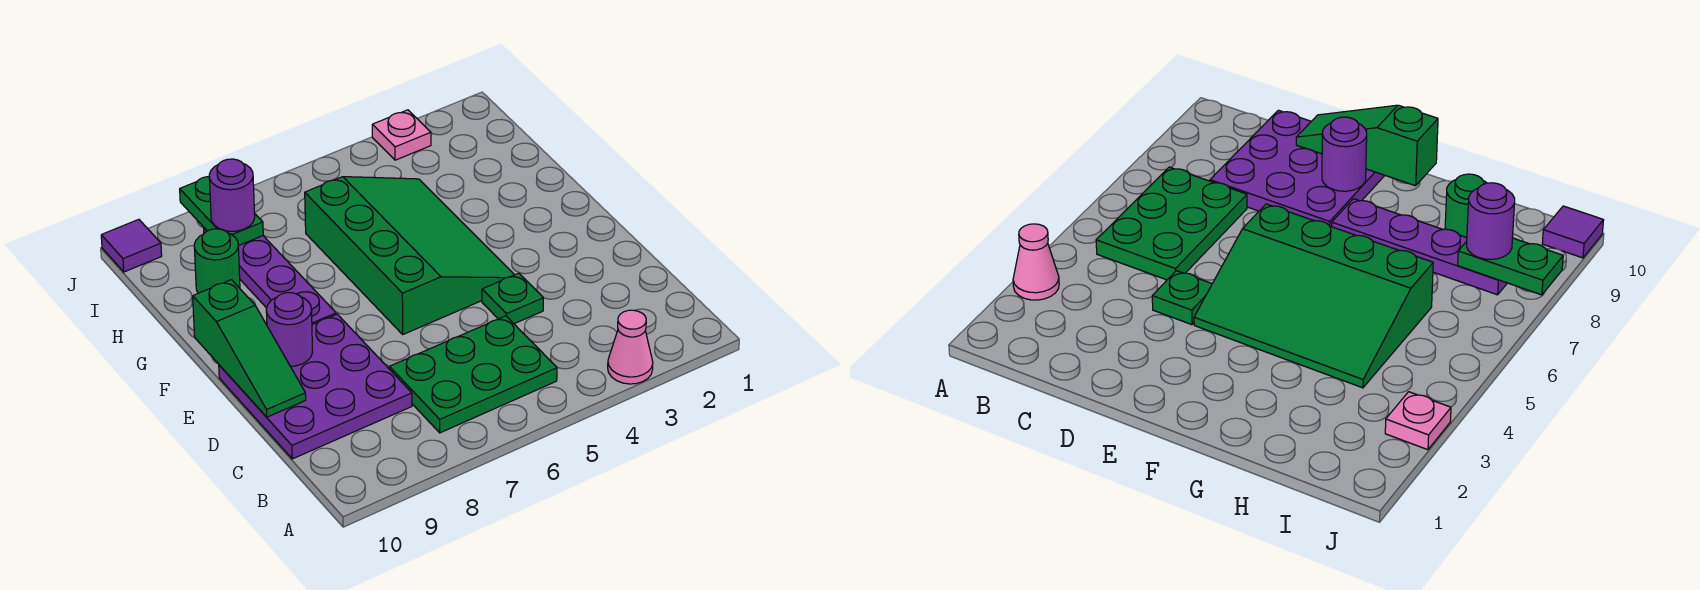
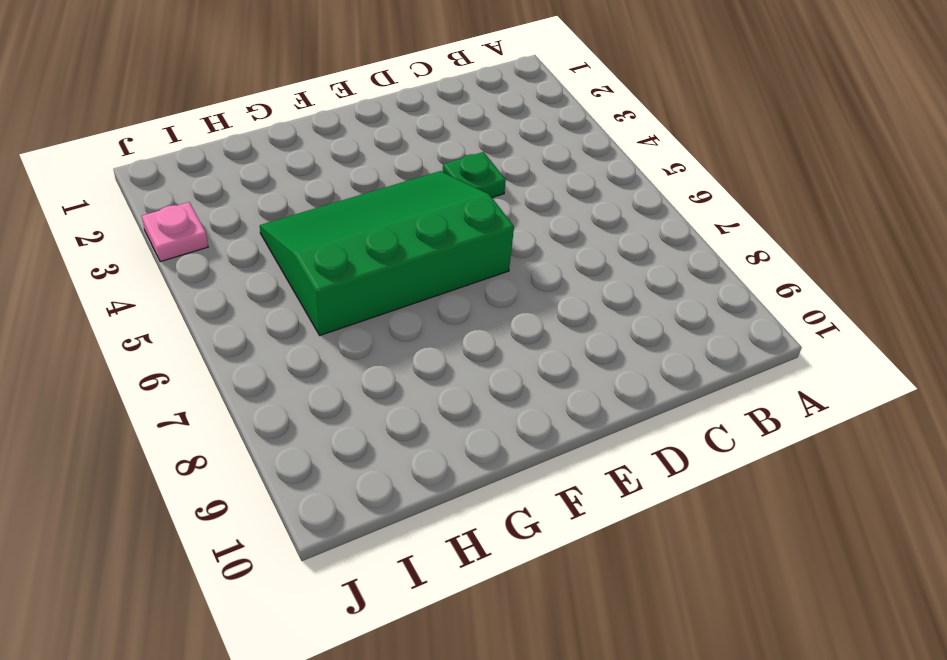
none -> pink 1x1 cone [608,310,653,384]
none -> green 2x3 plate [389,316,557,433]
none -> purple 3x3 plate [219,314,412,459]

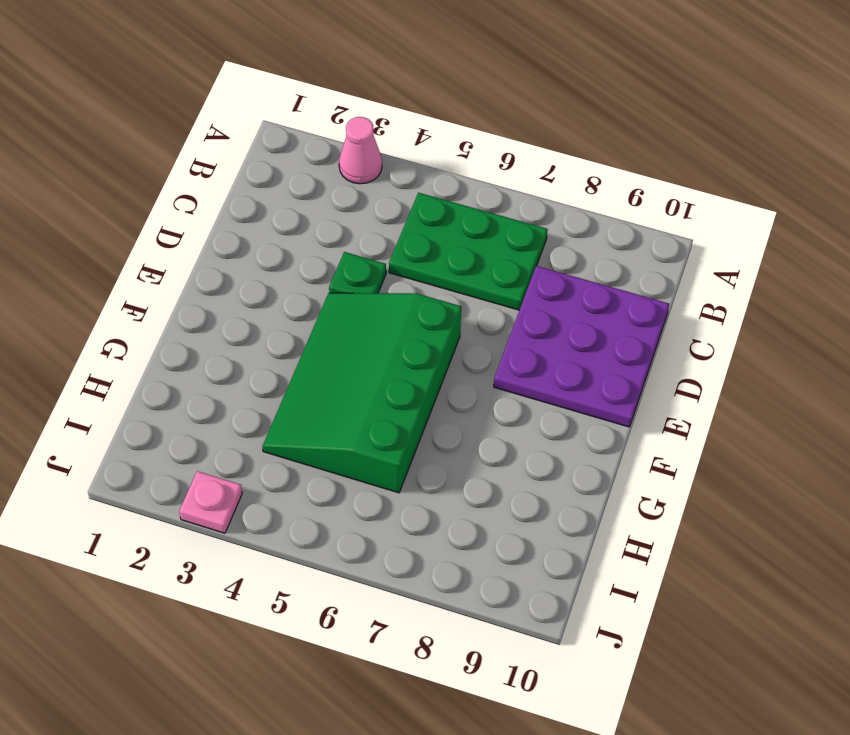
none -> purple 1x4 plate [204,228,336,325]
none -> green 1x1 round brick [194,229,240,293]
none -> purple 1x1 tile [101,219,162,272]

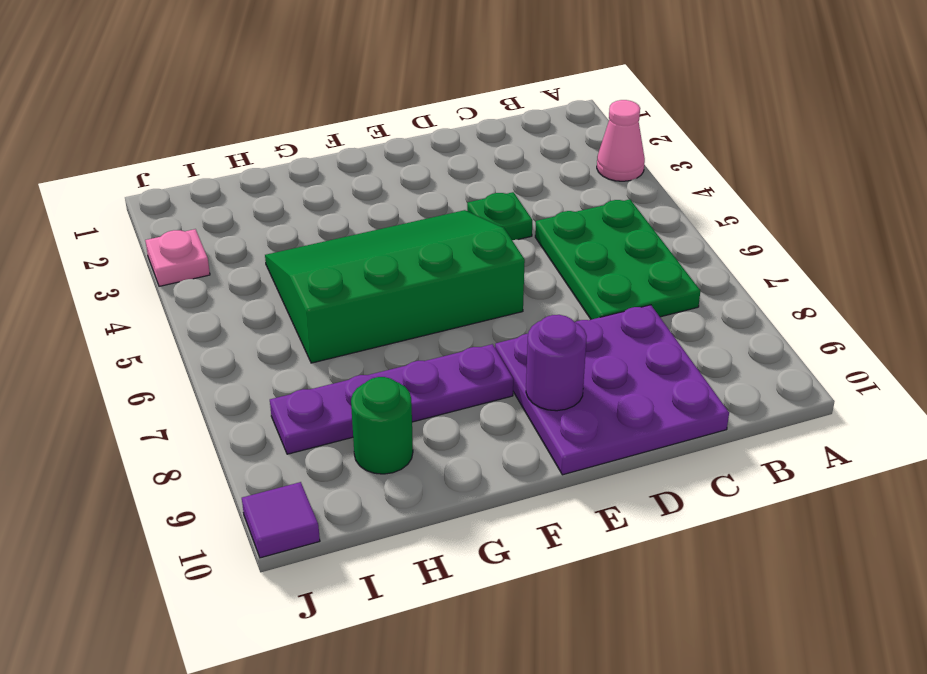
none -> green 1x3 slope [193,280,306,417]
none -> green 1x2 plate [180,177,263,246]
none -> purple 1x1 round brick [209,159,255,231]

